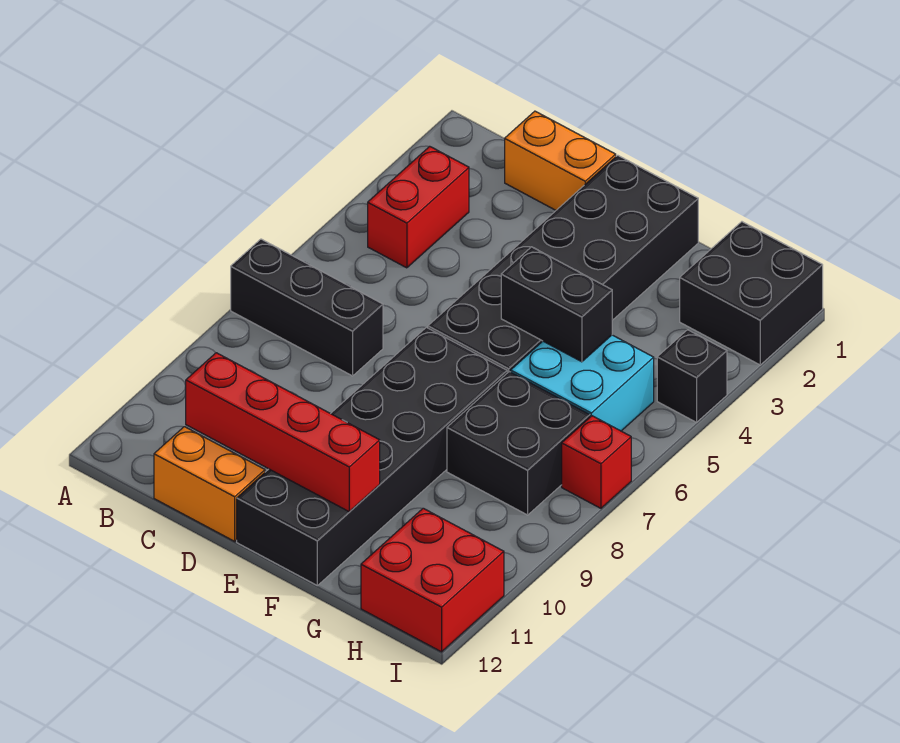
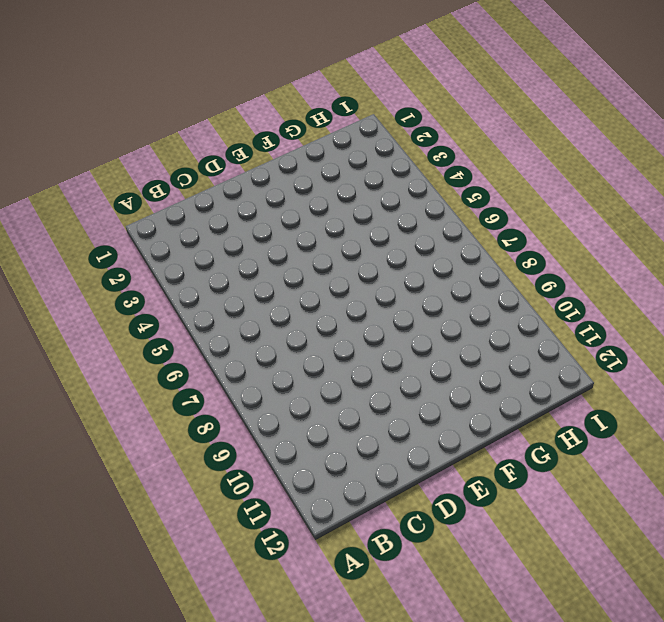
none -> black 1x3 brick [231,239,383,376]
none -> red 1x2 brick [368,146,469,268]
none -> orange 1x2 brick [505,111,616,210]

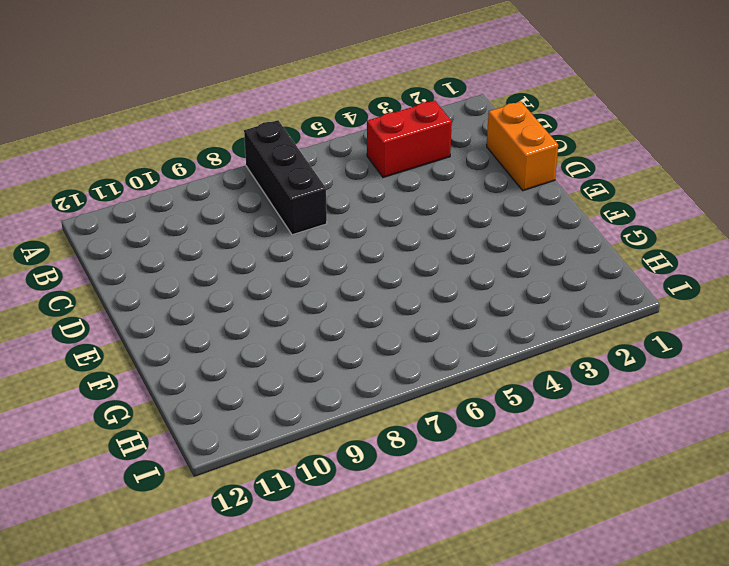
none -> orange 1x2 brick [154,427,265,541]
none -> black 2x6 brick [428,155,698,373]
none -> black 2x6 brick [237,327,507,585]

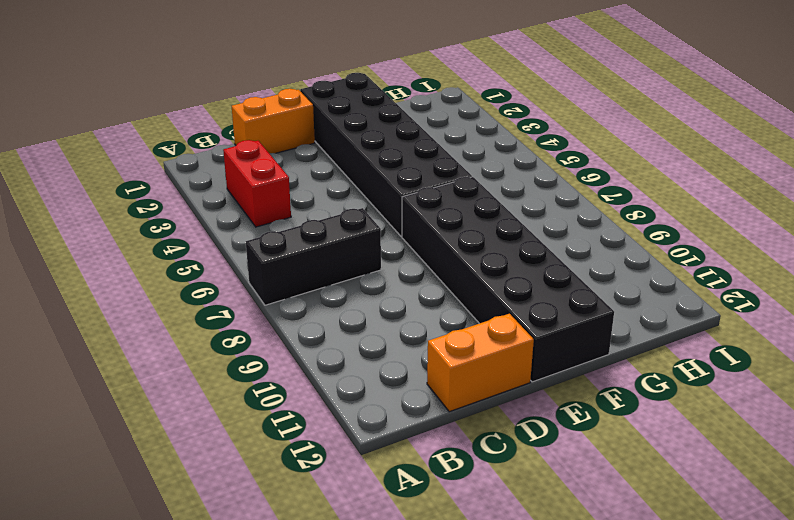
none -> cyan 2x2 brick [511,335,654,431]
none -> black 2x2 brick [447,372,590,515]
none -> black 2x2 brick [680,222,823,365]

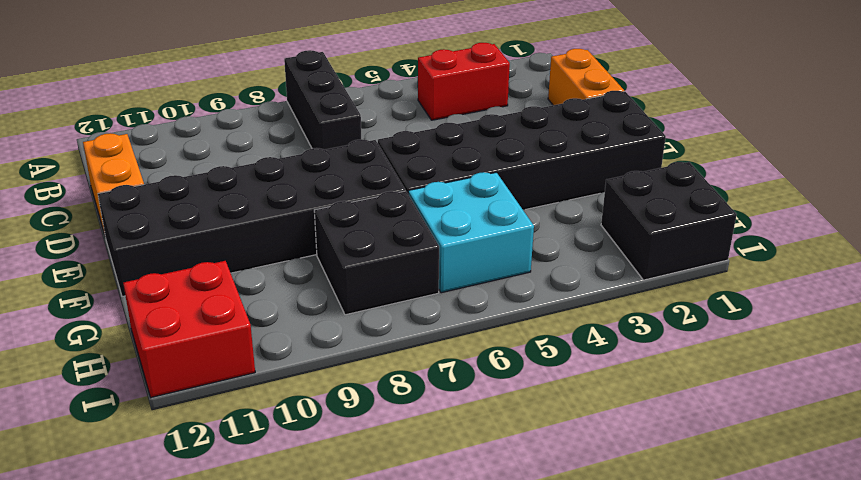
none -> black 1x1 brick [657,330,727,422]
none -> red 1x1 brick [562,416,631,508]
none -> red 1x4 brick [186,353,380,511]

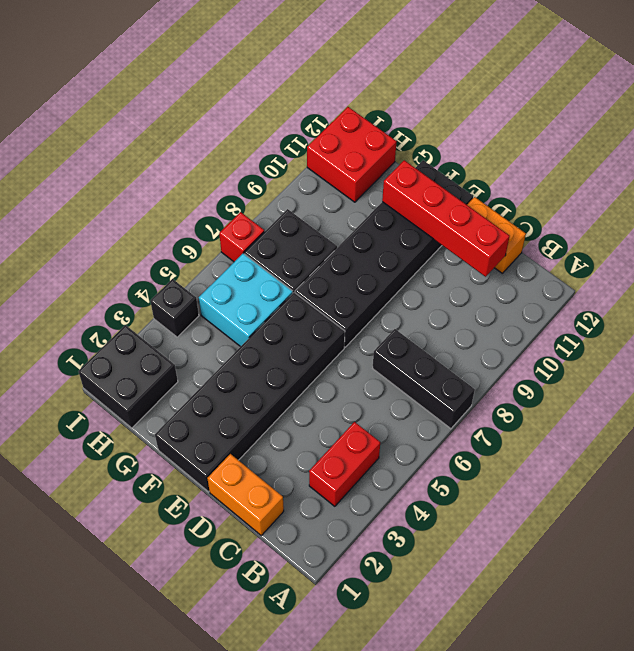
none -> black 1x2 brick [501,247,612,362]

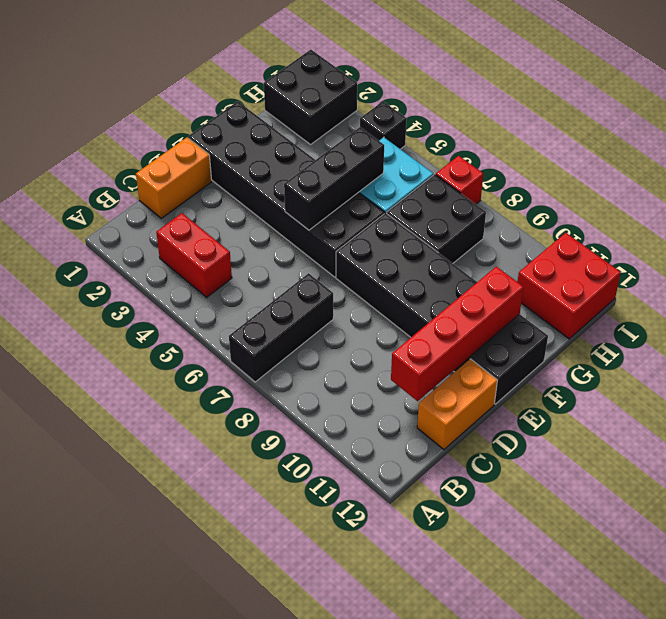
black 1x3 brick [284,127,384,230] -> black 1x2 brick [501,247,612,362]

